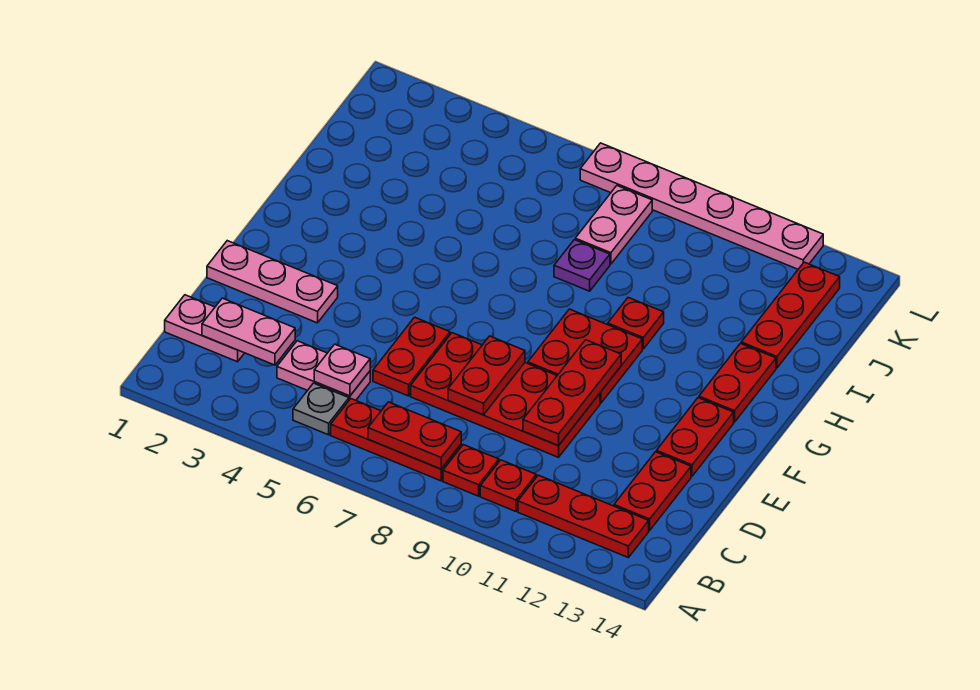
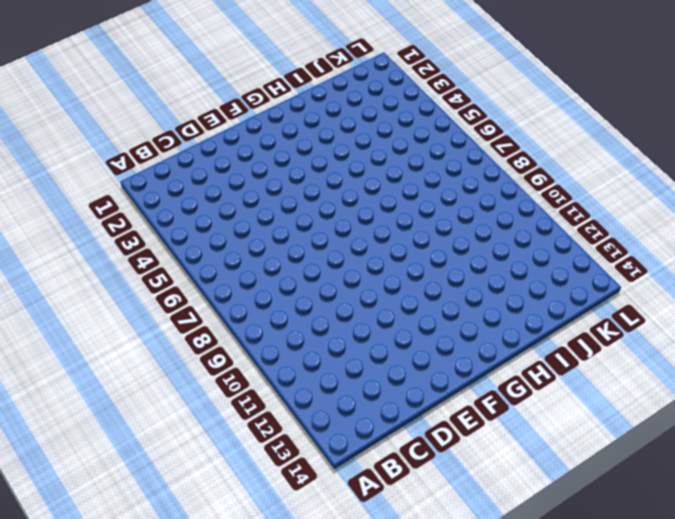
none -> grey 1x1 plate [293,383,349,435]
none -> red 1x3 plate [331,399,461,481]
none -> red 1x1 plate [443,445,499,496]

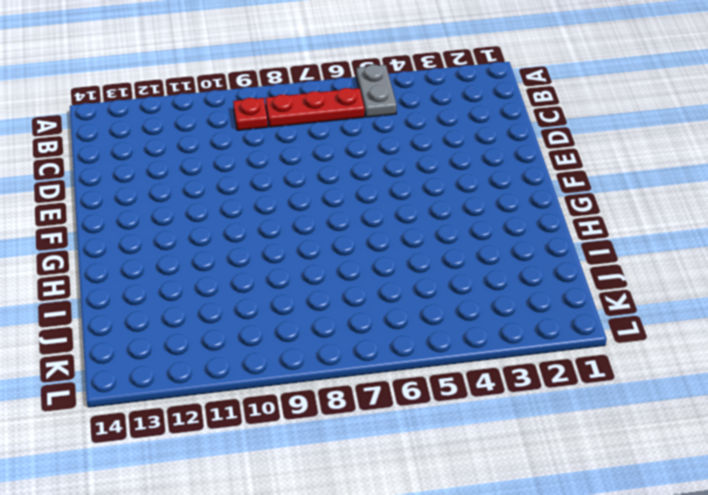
grey 1x2 plate [356,65,397,117] -> grey 1x1 plate [293,383,349,435]
none -> red 1x1 plate [480,460,536,511]
none -> red 1x3 plate [518,475,649,557]
none -> pink 1x2 plate [165,295,244,362]

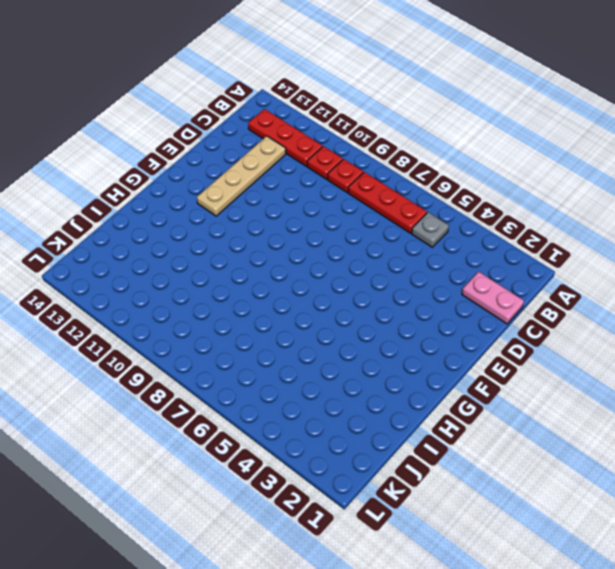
tan 1x4 plate [197,136,286,216] -> none
none -> pink 1x2 plate [277,341,370,400]
none -> red 1x2 plate [614,452,691,530]
none -> red 1x2 plate [373,317,450,396]

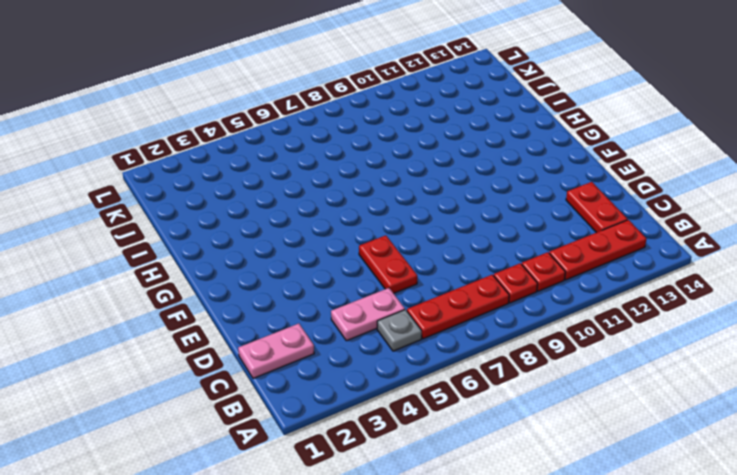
none -> red 2x4 plate [411,333,600,457]
none -> pink 1x3 plate [207,241,338,323]
none -> red 1x2 plate [656,398,734,476]

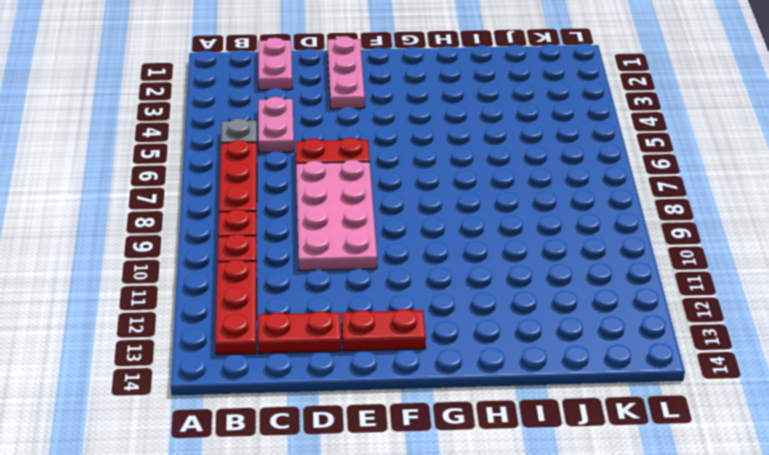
pink 2x4 plate [296,160,377,271] -> red 2x4 plate [411,333,600,457]
none -> red 2x2 plate [528,309,642,403]
none -> red 1x2 plate [699,344,776,422]
none -> red 1x1 plate [608,298,664,349]

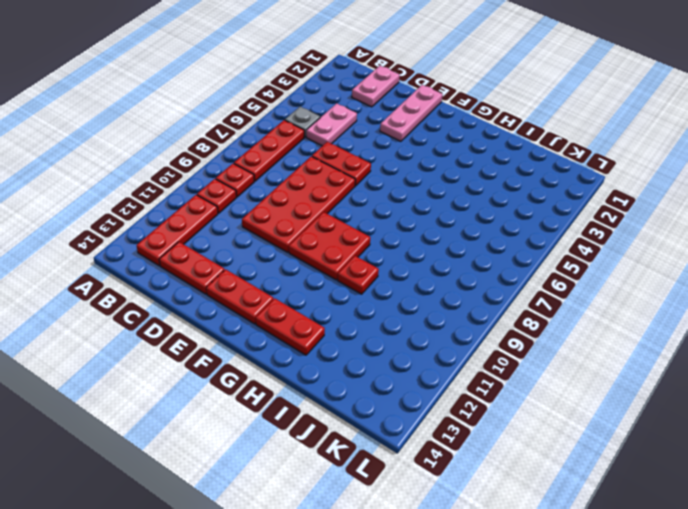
none -> purple 1x1 plate [554,240,610,291]
none -> red 1x3 plate [741,262,840,368]
none -> pink 1x2 plate [575,186,652,264]

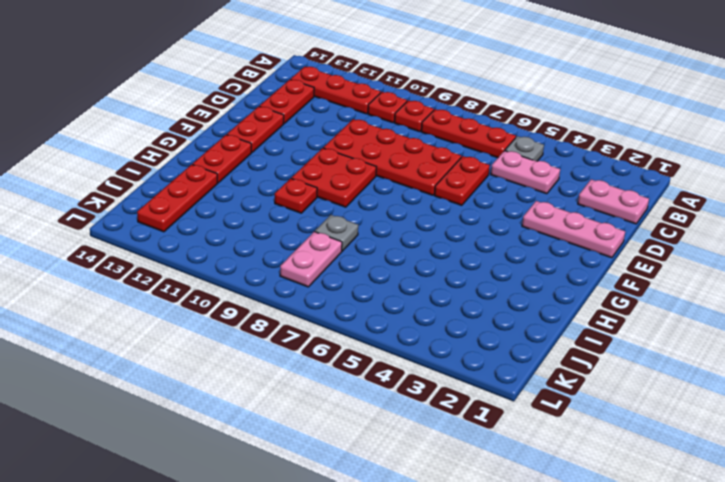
grey 1x1 plate [315,215,358,251] -> purple 1x1 plate [554,240,610,291]
none -> pink 1x6 plate [580,143,823,269]
none -> red 1x2 plate [368,402,461,469]
none -> pink 1x2 plate [202,298,295,365]

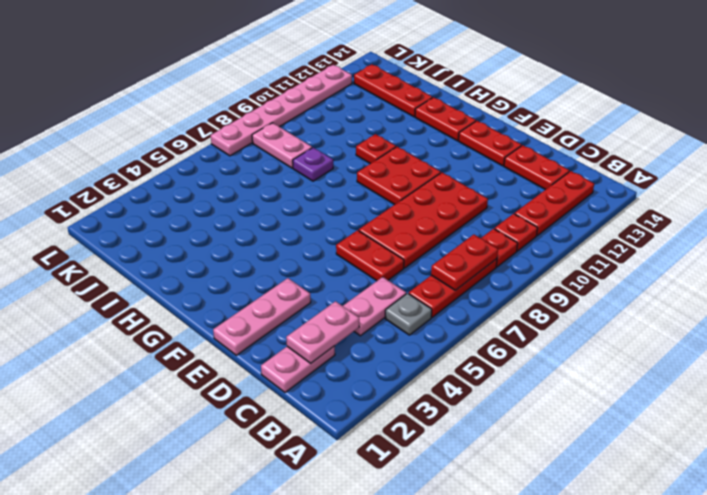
none -> pink 1x1 plate [314,344,370,396]
none -> red 1x2 plate [448,336,525,415]
none -> red 1x3 plate [523,340,621,446]

